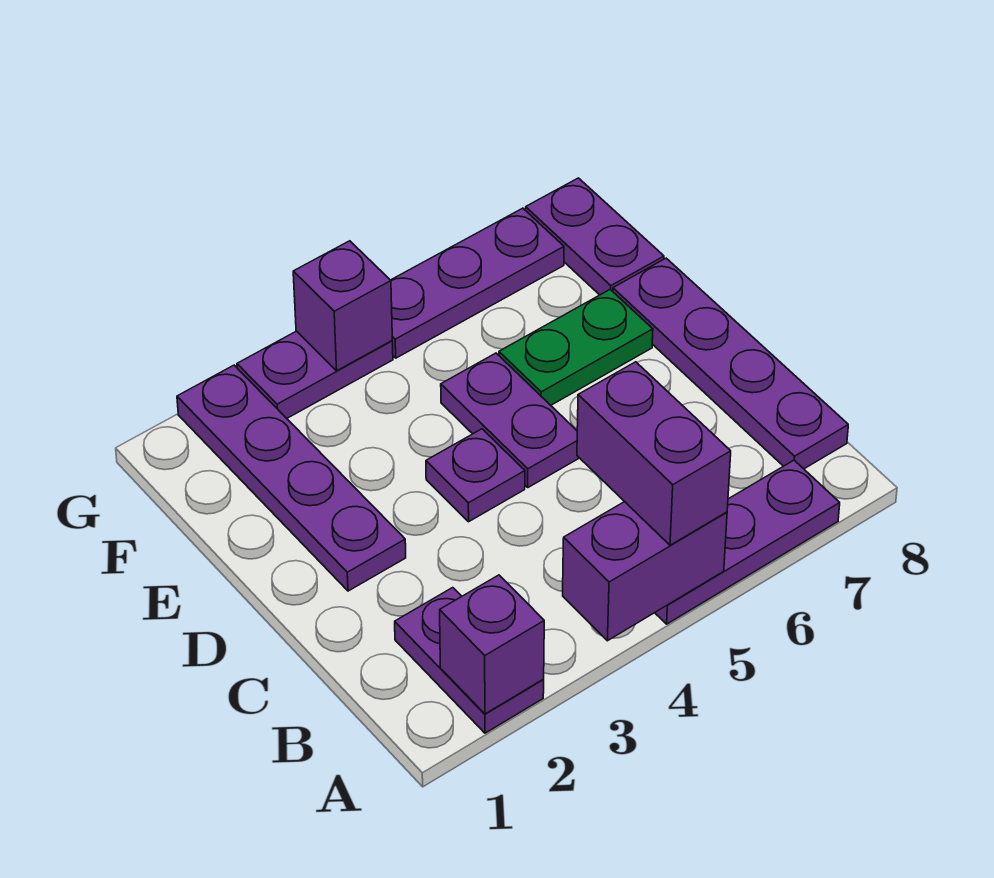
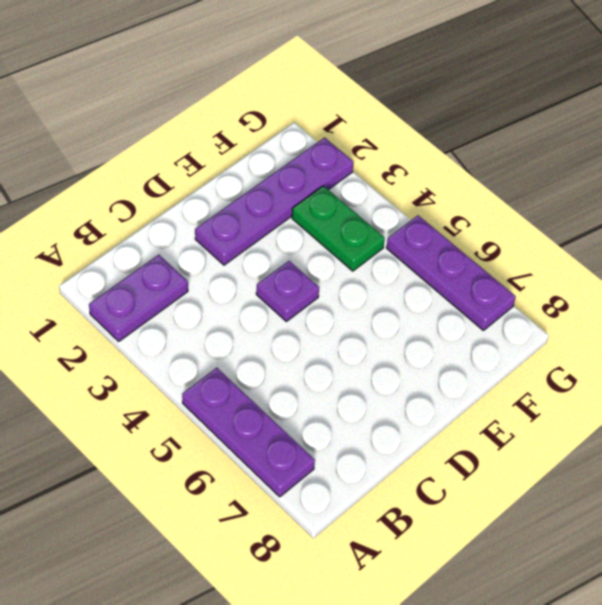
green 1x2 plate [292,186,385,271] -> green 1x2 plate moved to [499,289,653,405]
none -> purple 1x4 plate [613,258,848,469]
none -> purple 1x2 plate [441,353,579,487]
none -> purple 1x2 plate [526,178,664,295]

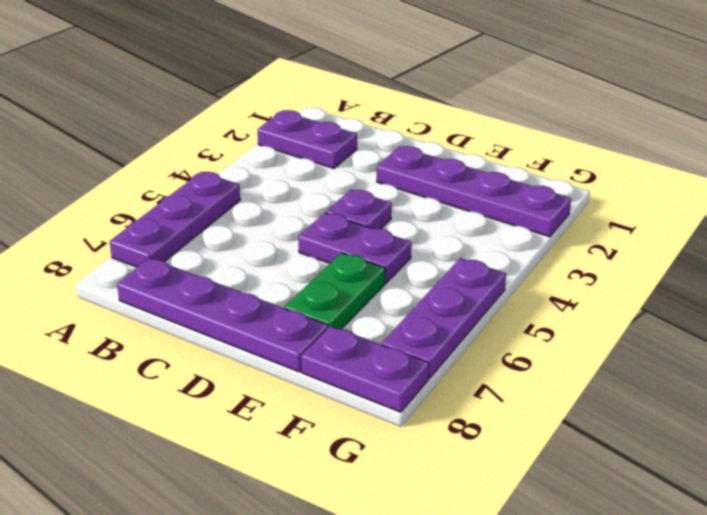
none -> purple 1x2 plate [237,331,393,418]
none -> purple 1x1 brick [440,575,544,714]
none -> purple 1x2 brick [563,502,727,641]

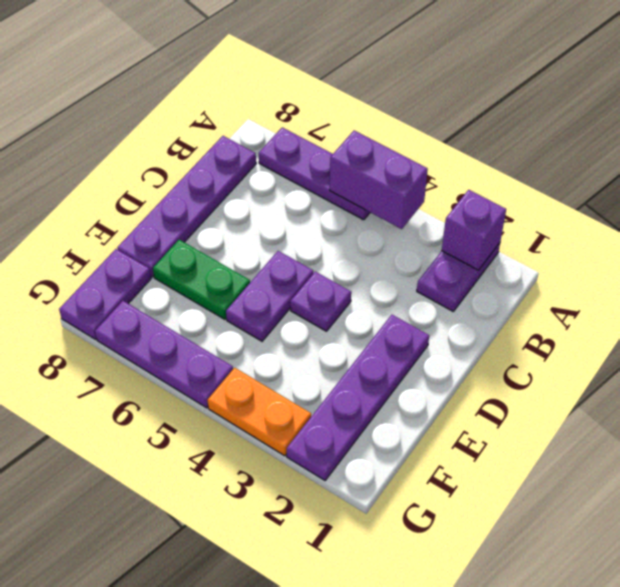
orange 1x2 plate [208,368,311,456] -> purple 1x2 plate [237,331,393,418]
none -> purple 1x1 brick [293,241,392,371]
none -> purple 1x2 brick [577,362,731,545]

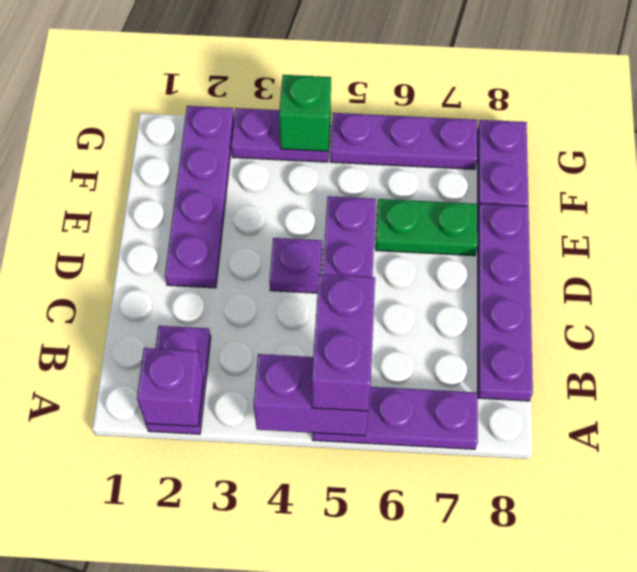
green 1x1 brick [279,75,331,151] -> purple 1x1 brick [293,241,392,371]

